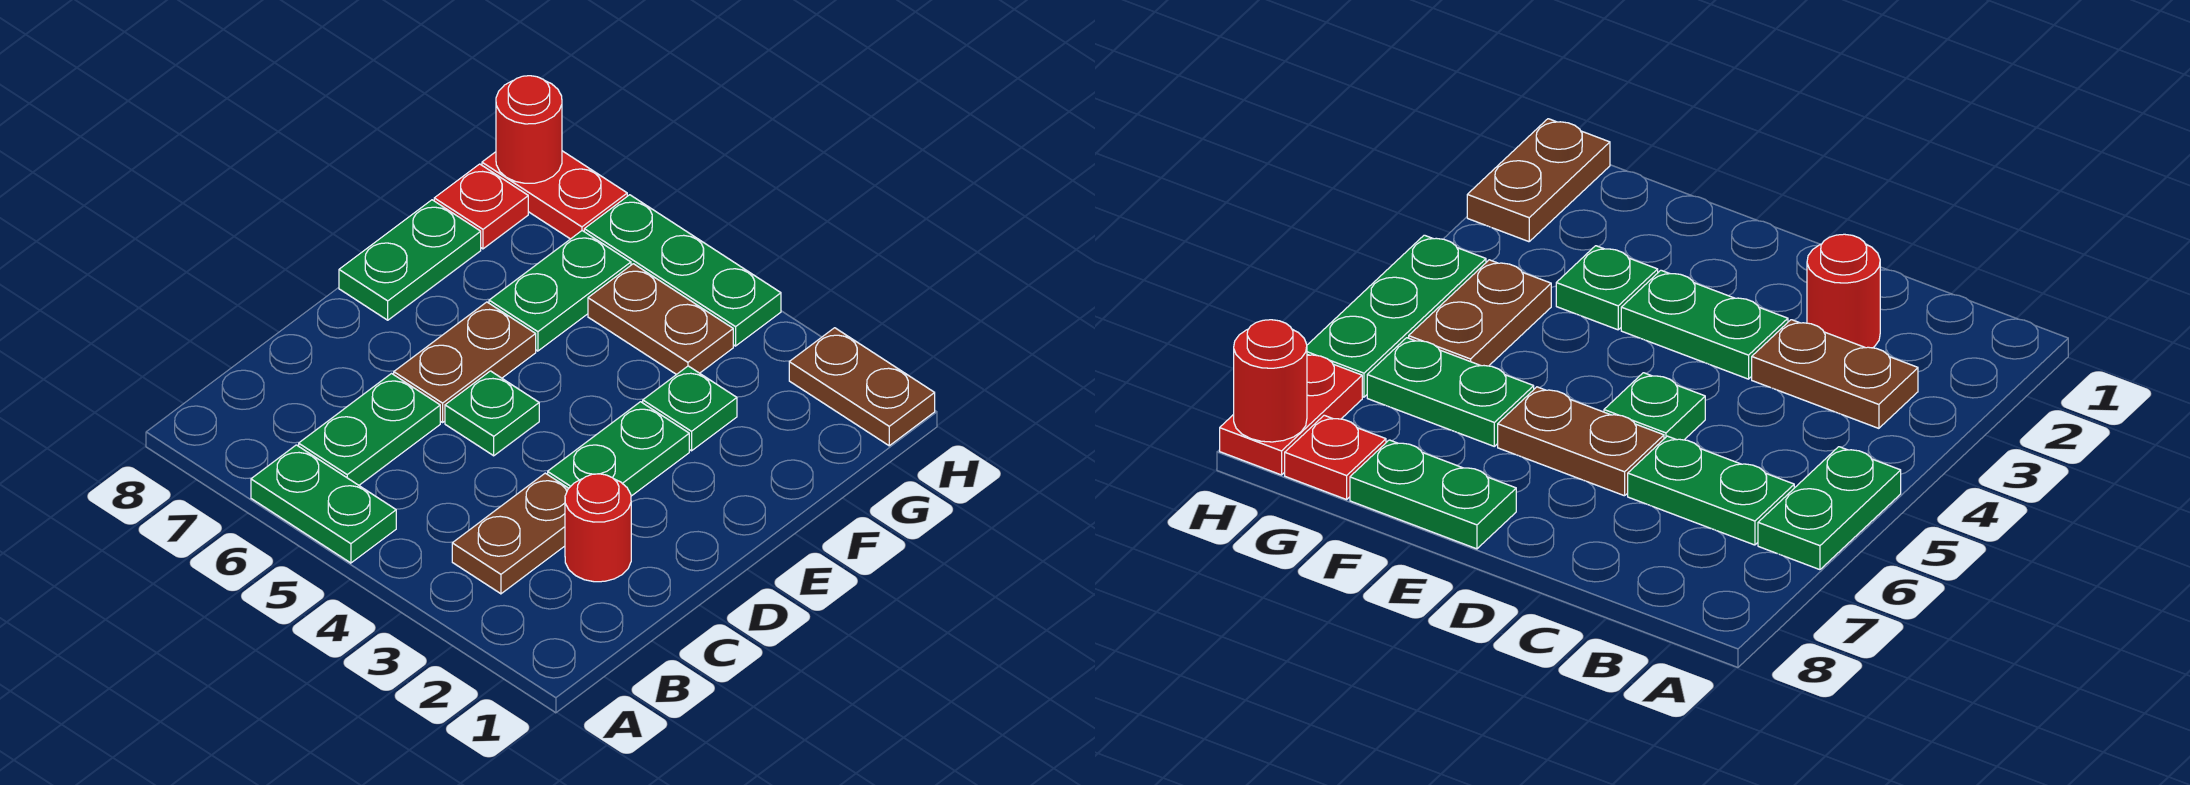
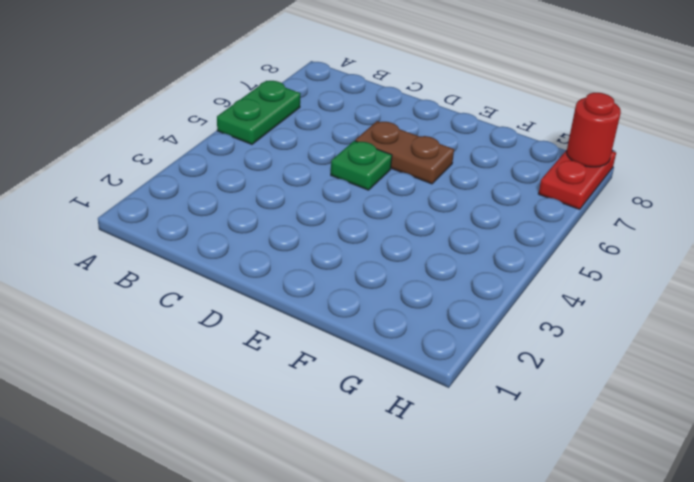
none -> brown 1x2 plate [452,473,569,594]
none -> green 1x2 plate [299,374,440,485]
none -> red 1x1 round brick [565,474,631,582]

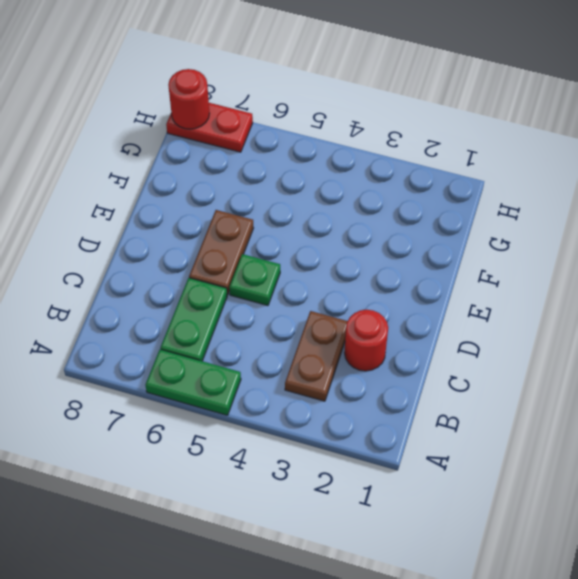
none -> green 1x2 plate [548,402,689,496]
none -> green 1x2 plate [339,200,481,320]
none -> green 1x1 plate [643,366,737,451]

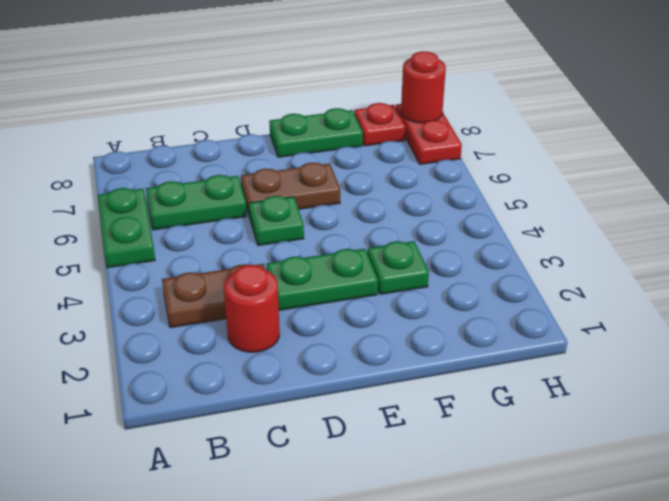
none -> green 1x2 plate [489,231,631,351]
none -> brown 1x2 plate [588,264,733,375]
none -> brown 1x2 plate [789,328,935,446]

